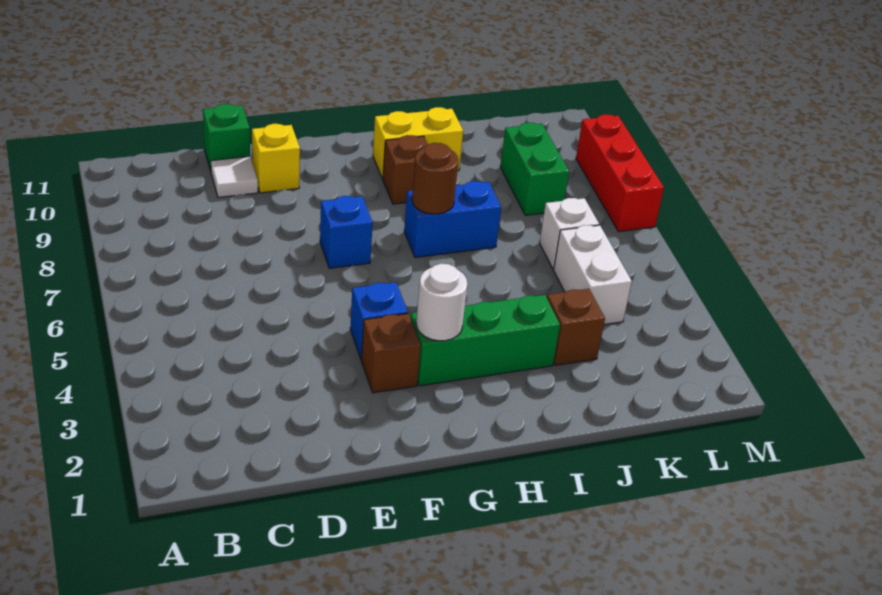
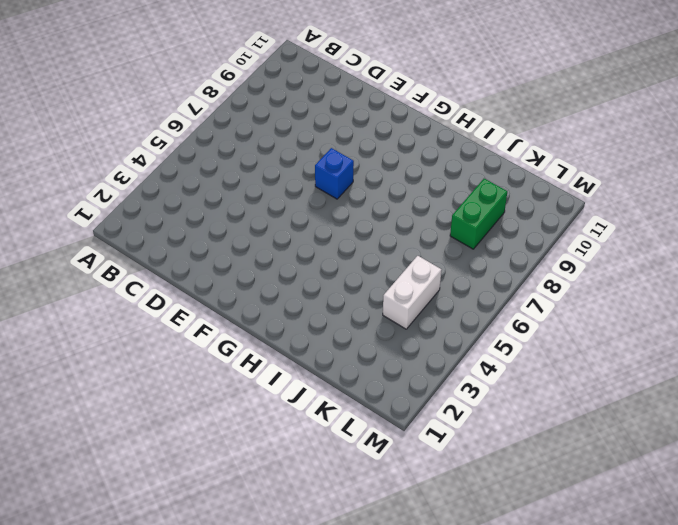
none -> white 1x1 tile [211,156,258,198]
none -> green 1x1 brick [203,104,250,171]
none -> yellow 1x1 brick [252,124,300,193]

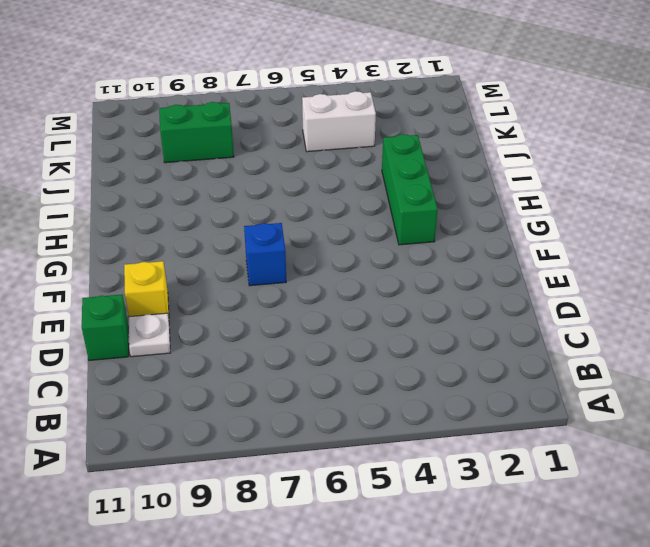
white 1x1 plate [129,313,170,357] -> white 1x1 tile [211,156,258,198]
none -> brown 1x1 brick [361,313,421,393]
none -> blue 1x1 brick [350,282,408,360]
none -> blue 1x2 brick [404,181,501,257]

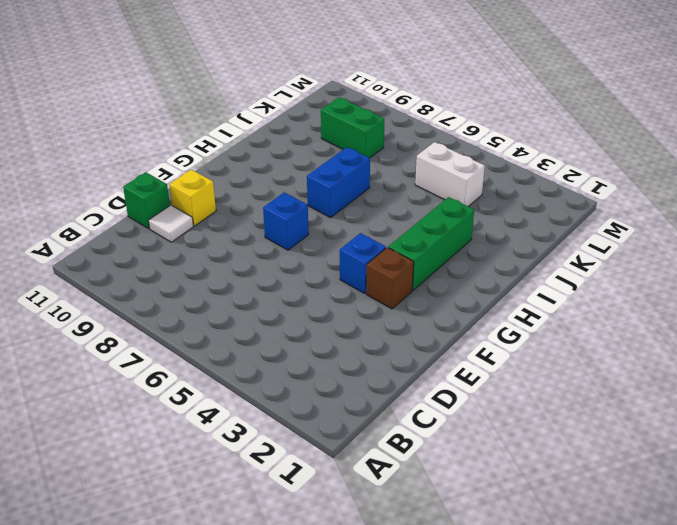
none -> brown 1x1 brick [383,135,428,204]
none -> yellow 1x2 brick [373,107,463,179]
none -> brown 1x1 brick [547,289,605,365]

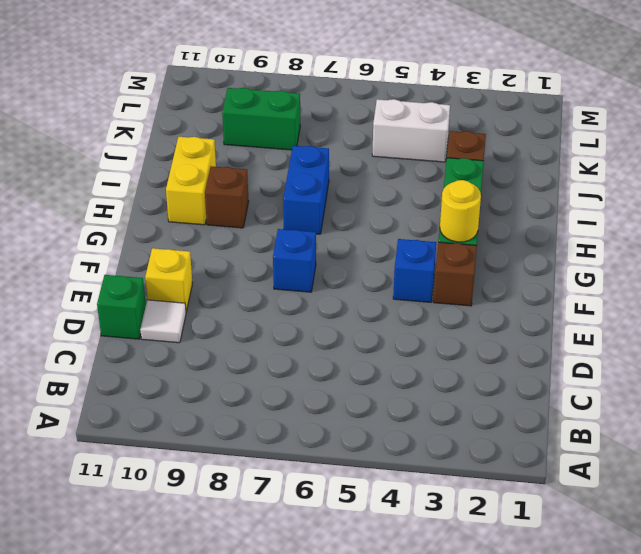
yellow 1x1 round brick [440,180,481,242] -> white 1x1 round brick [416,264,467,341]
none -> white 1x1 brick [540,198,599,269]
none -> red 1x3 brick [576,114,664,232]
none -> brown 1x1 round brick [412,143,458,214]

